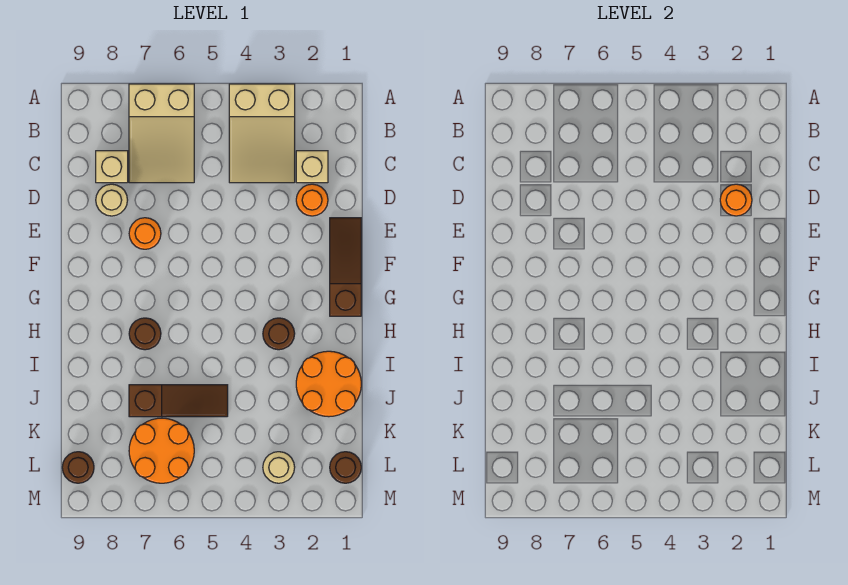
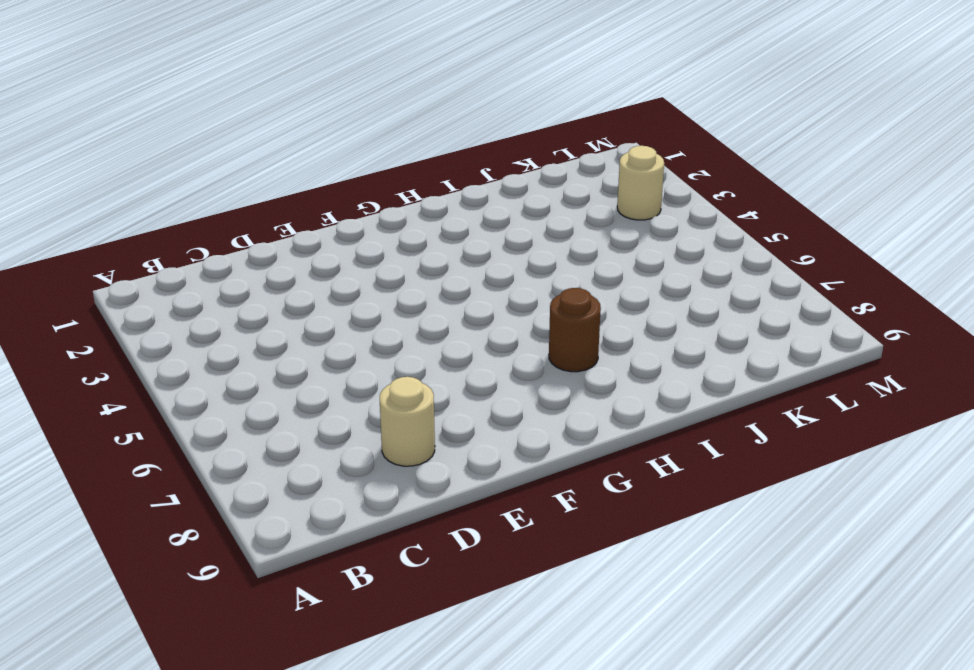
none -> tan 2x3 slope [229,84,295,183]
none -> tan 2x3 slope [129,84,194,183]
none -> tan 1x1 brick [296,151,328,183]

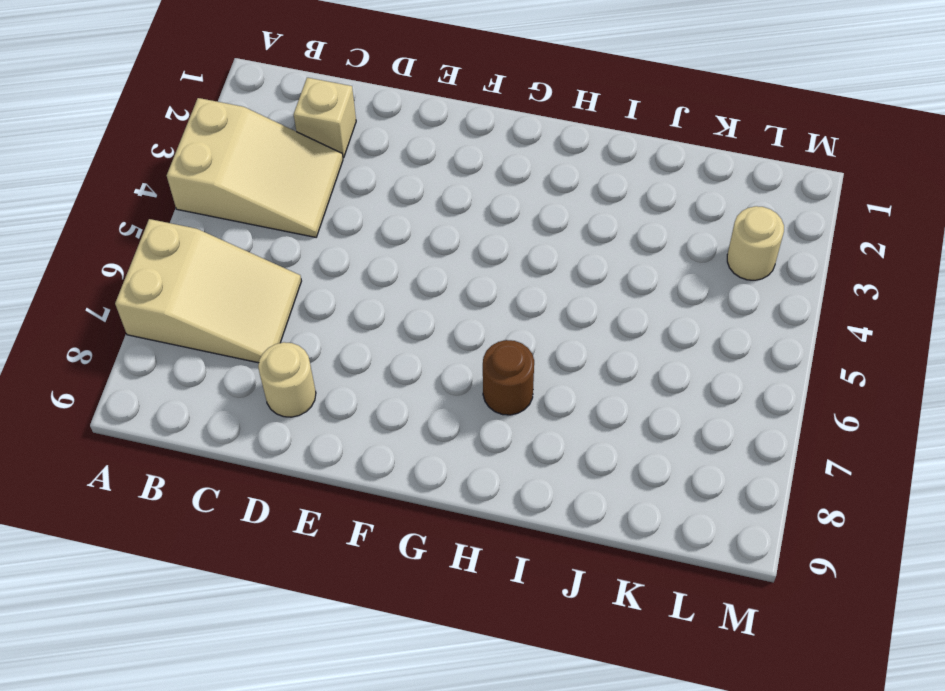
none -> tan 1x1 brick [96,151,128,183]
none -> orange 1x1 round brick [296,184,328,216]
none -> brown 1x3 slope [330,218,361,316]

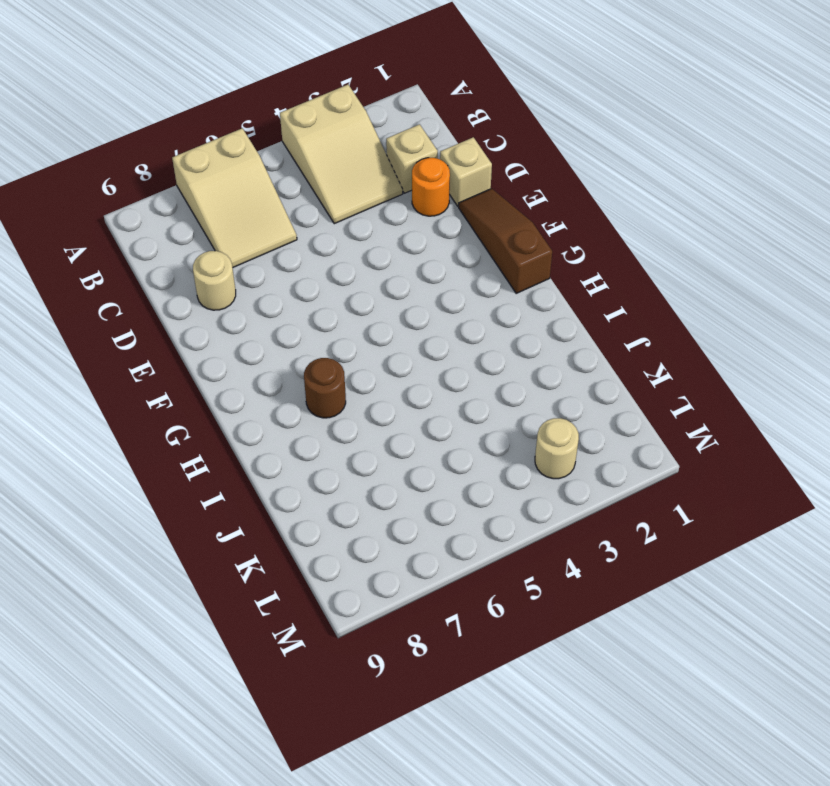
tan 1x1 brick [440,137,492,206] -> tan 1x1 brick moved to [96,151,128,183]
none -> orange 1x1 round brick [129,218,161,249]
none -> brown 1x1 round brick [263,318,295,350]
none -> orange 2x2 round brick [296,351,361,417]

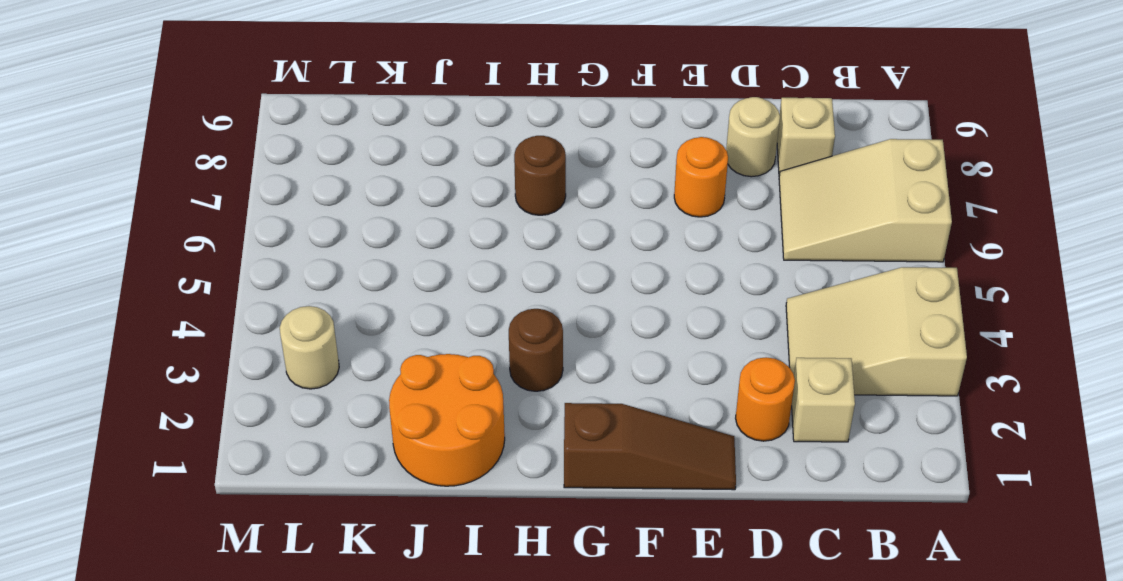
none -> brown 1x3 slope [129,385,228,417]
none -> orange 2x2 round brick [129,418,194,483]
none -> brown 1x1 round brick [330,452,361,483]

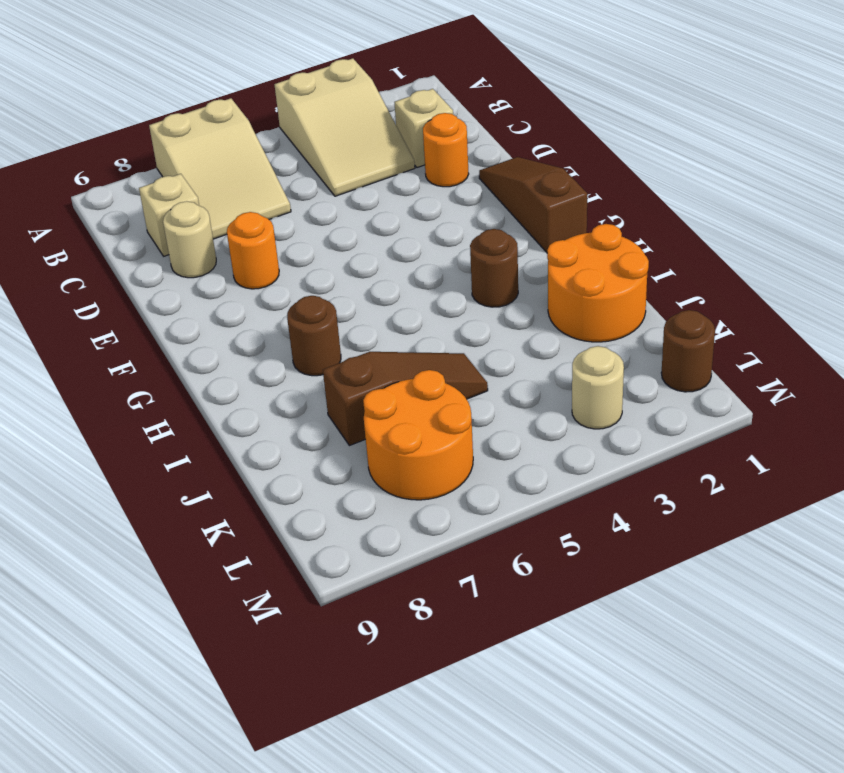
none -> brown 1x1 round brick [62,452,94,483]
none -> orange 1x1 round brick [720,184,752,216]

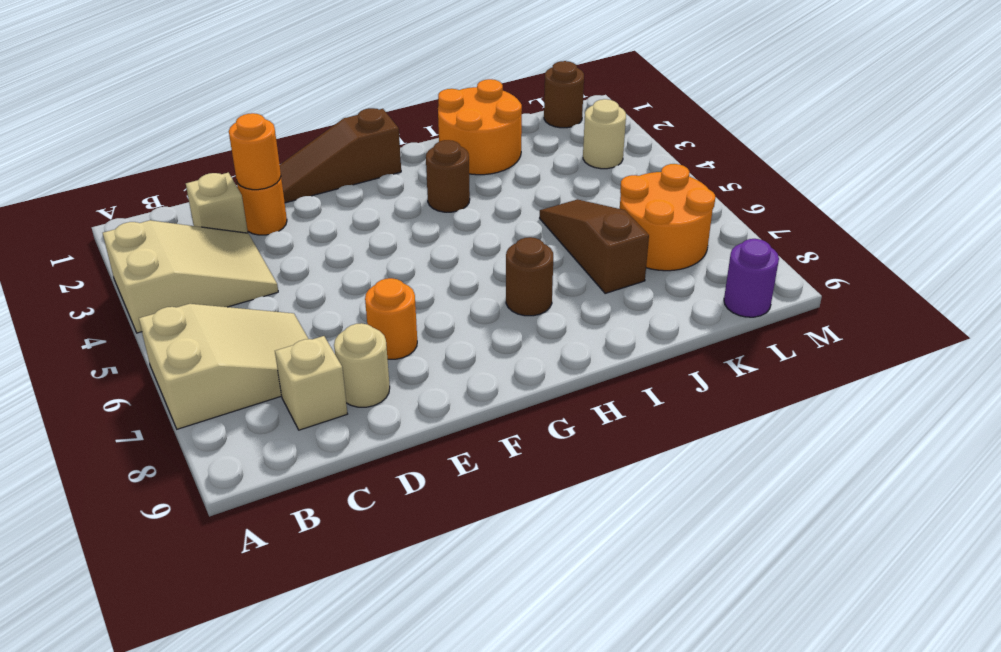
purple 1x1 round brick [724,239,779,317] -> brown 1x1 round brick [62,452,94,483]

